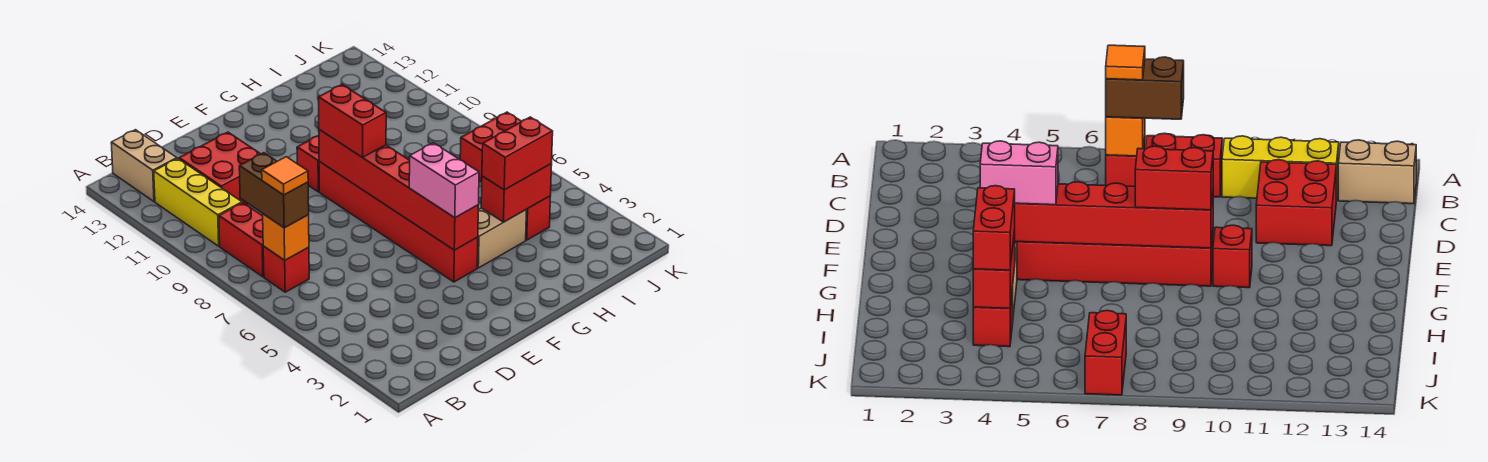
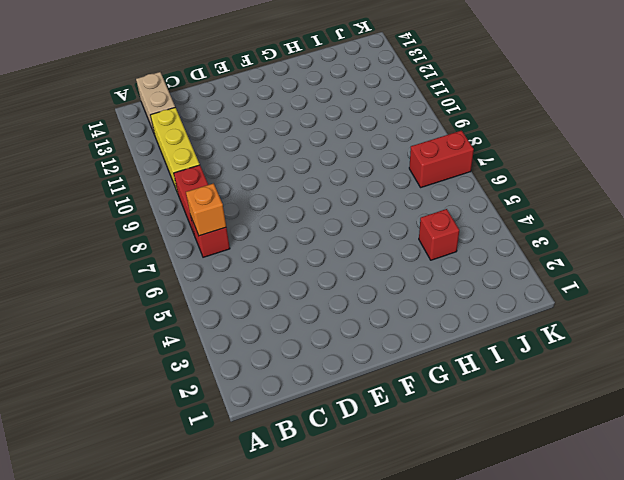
none -> red 2x2 brick [179,132,260,205]
none -> red 1x6 brick [319,162,478,282]
none -> red 1x1 brick [297,135,319,192]

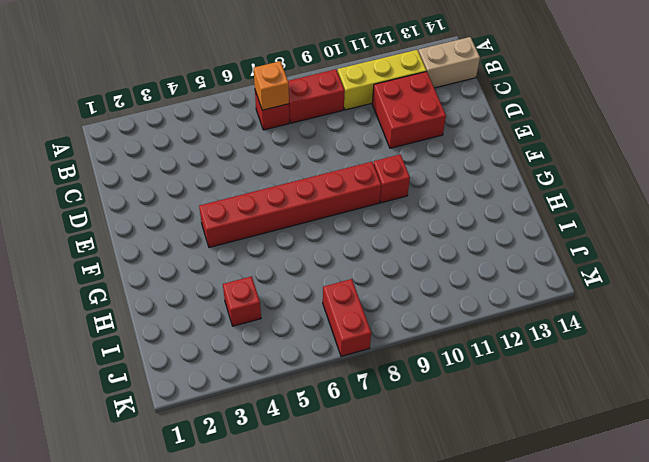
none -> tan 1x2 brick [477,208,526,268]
none -> red 1x6 brick [319,130,478,250]
none -> red 1x2 brick [481,164,552,222]

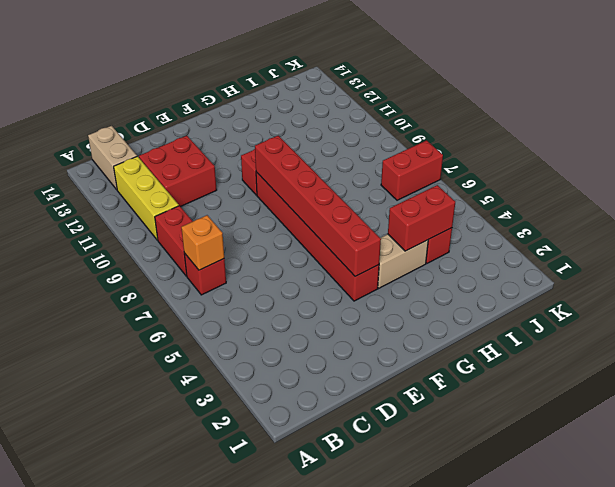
none -> brown 1x2 brick [239,153,309,228]
none -> pink 1x2 brick [409,143,479,218]
none -> red 1x2 brick [319,85,386,157]

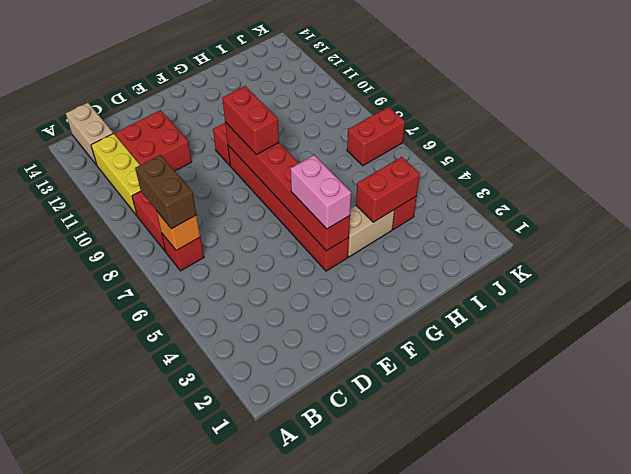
none -> red 1x2 brick [482,117,553,190]
none -> orange 1x1 tile [262,157,308,195]

